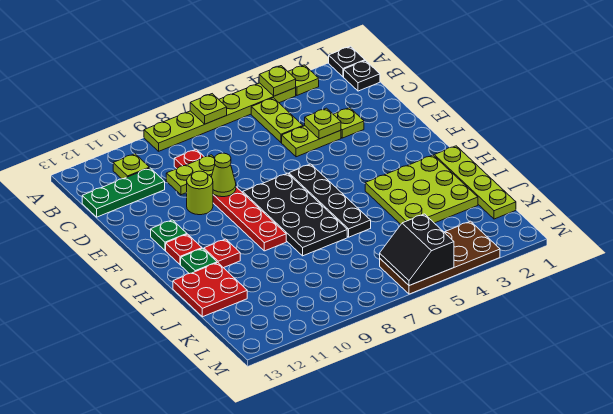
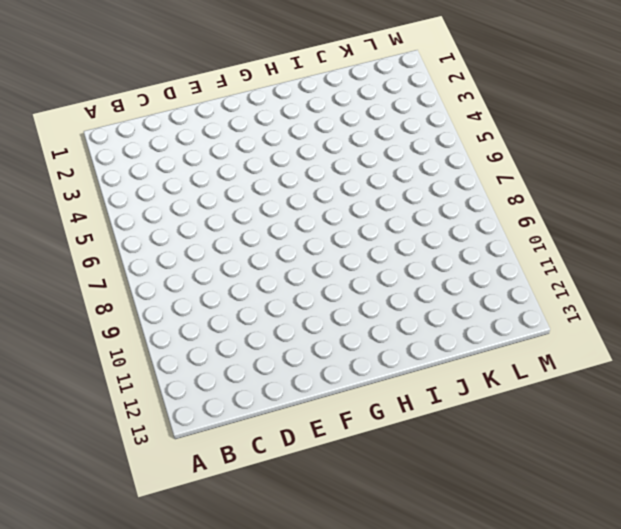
none -> black 1x1 plate [329,46,365,77]
none -> lime 1x1 plate [288,65,319,95]
none -> lime 1x6 plate [144,83,296,151]

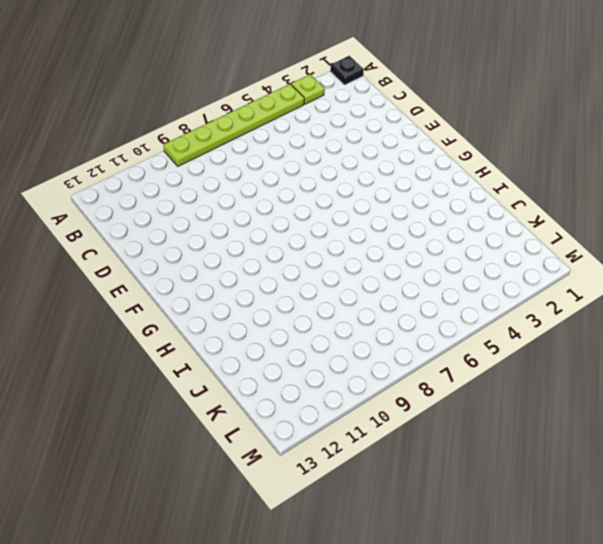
none -> black 1x1 plate [344,61,380,91]
none -> lime 1x2 plate [251,98,303,143]
none -> lime 1x1 plate [113,154,150,179]

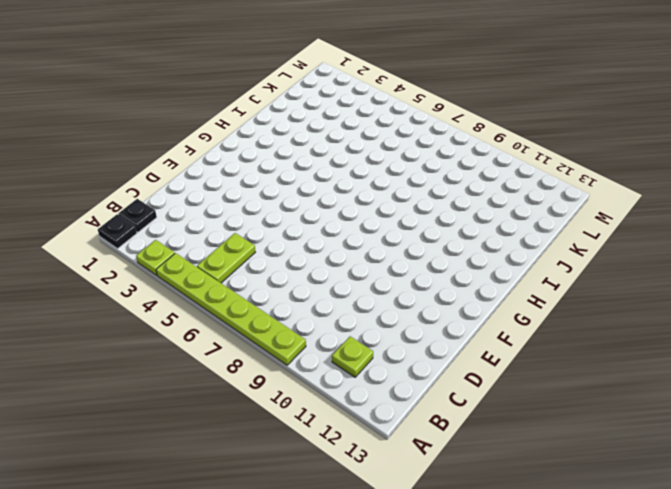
none -> red 1x6 plate [174,149,286,251]
none -> green 1x3 plate [82,168,165,217]
none -> lime 1x1 plate [333,108,364,138]

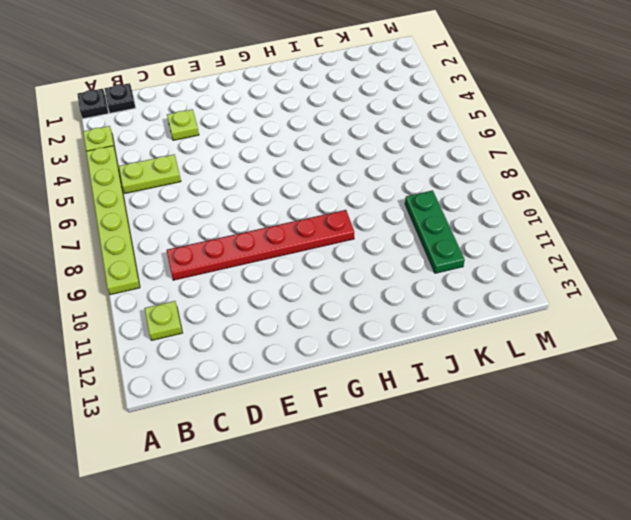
green 1x3 plate [405,190,465,273] -> green 1x3 plate moved to [82,168,165,217]
none -> lime 1x2 plate [282,126,341,157]
none -> lime 1x1 round brick [187,171,213,215]
none -> black 1x4 plate [289,164,371,237]

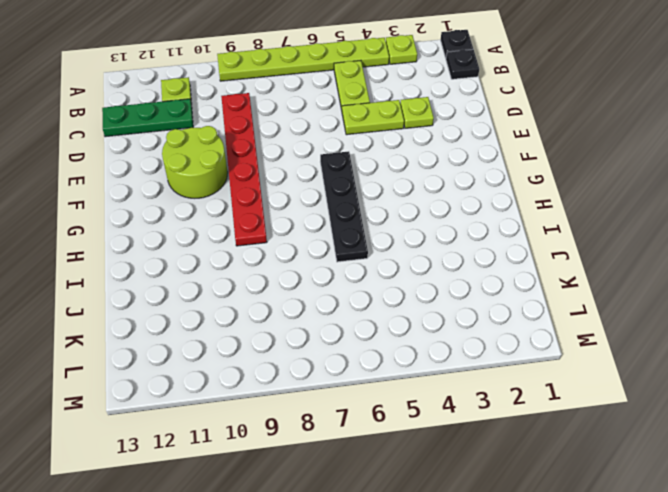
lime 2x2 round brick [162,126,228,198] -> lime 1x1 round brick [187,171,213,215]
none -> black 2x4 plate [243,173,347,256]
none -> green 1x1 plate [151,220,187,250]
none -> red 1x1 plate [166,234,202,265]

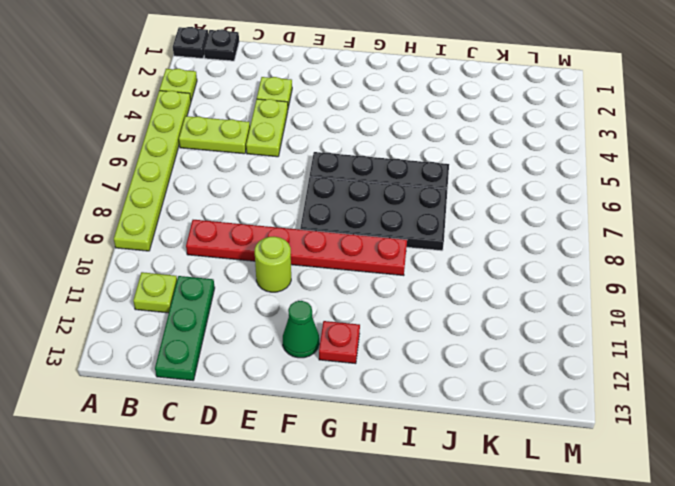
green 1x1 cone [283,301,319,358] -> green 1x1 plate [151,220,187,250]
none -> lime 1x4 plate [434,146,516,219]
none -> lime 3x3 plate [365,155,478,224]
none -> red 1x1 plate [204,239,240,268]

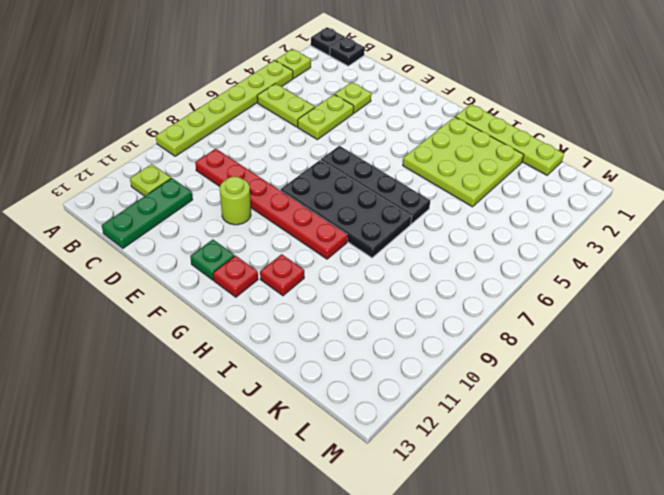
none -> green 1x1 plate [181,248,217,274]
none -> red 2x2 plate [173,263,247,317]
none -> brown 2x4 plate [380,221,500,294]

